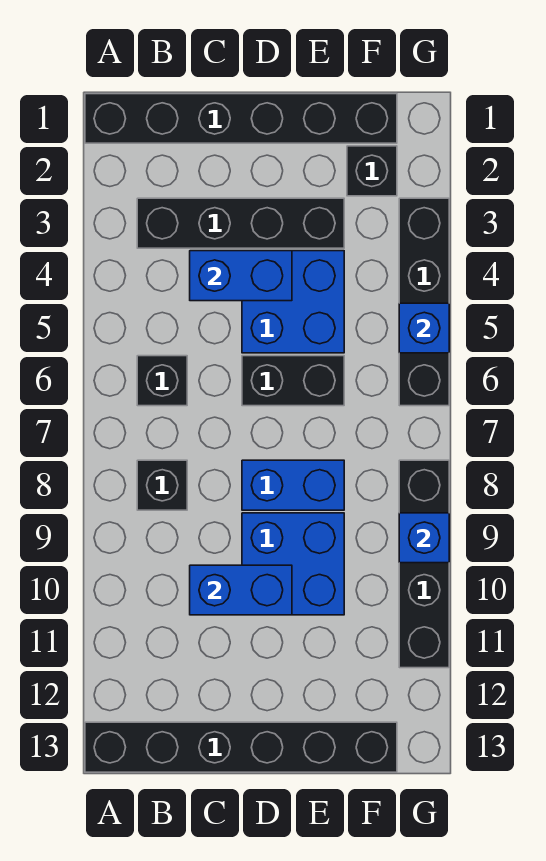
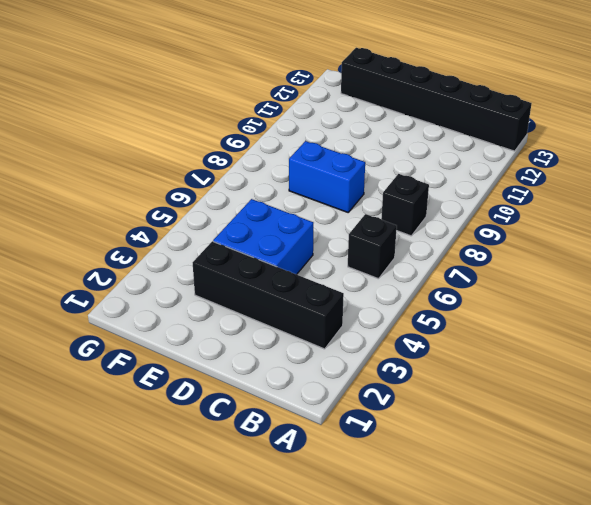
none -> black 1x6 brick [85,94,397,143]
none -> black 1x2 brick [242,356,344,406]
none -> blue 2x2 brick [242,513,344,615]

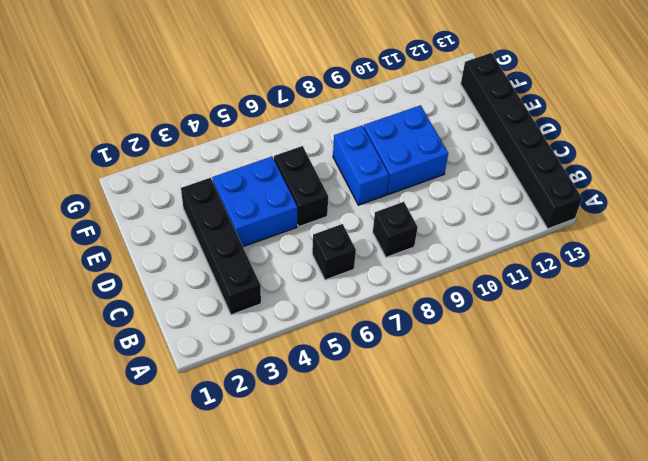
none -> black 1x6 brick [85,94,397,143]
none -> black 1x1 brick [347,146,397,196]
none -> black 1x4 brick [399,198,449,406]

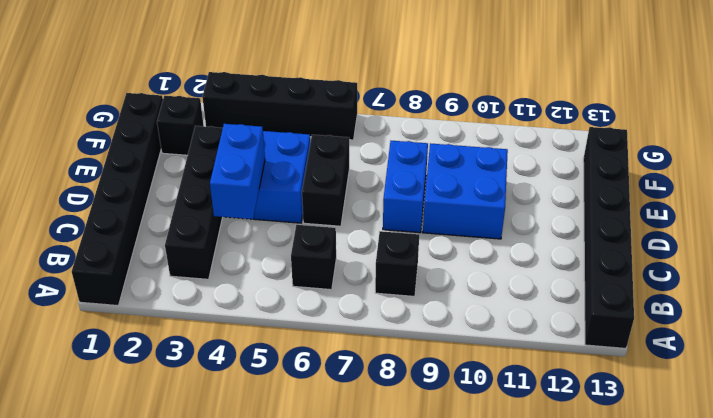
none -> black 1x4 brick [399,460,449,668]
none -> blue 1x2 brick [190,565,292,615]
none -> blue 1x1 brick [399,303,449,353]

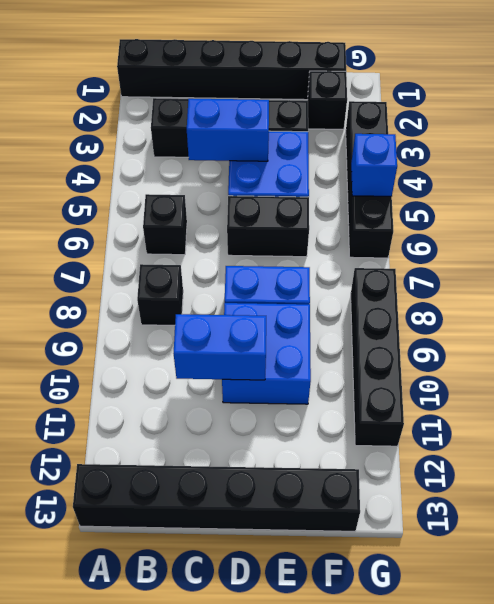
none -> blue 1x1 brick [399,513,449,563]

